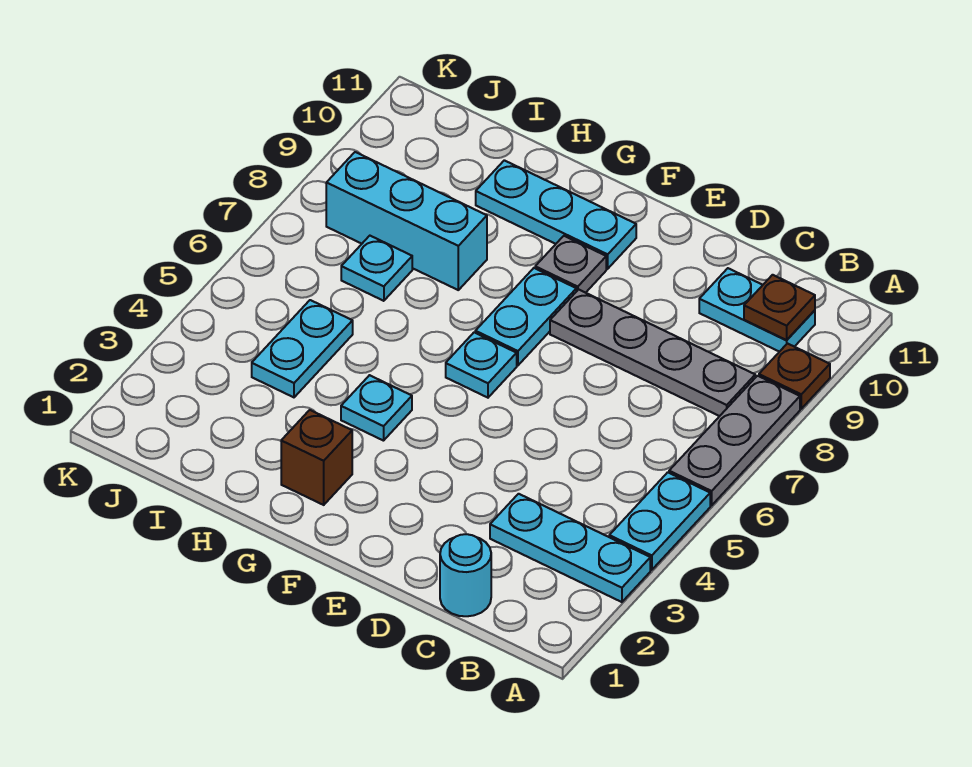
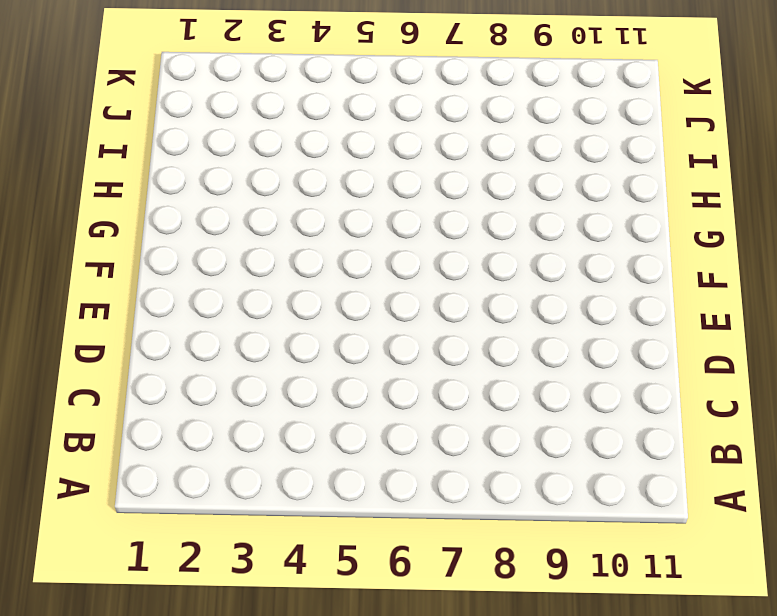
none -> cyan 1x3 plate [490,494,650,602]
none -> cyan 1x2 plate [609,472,710,570]
none -> grey 1x3 plate [669,376,800,505]

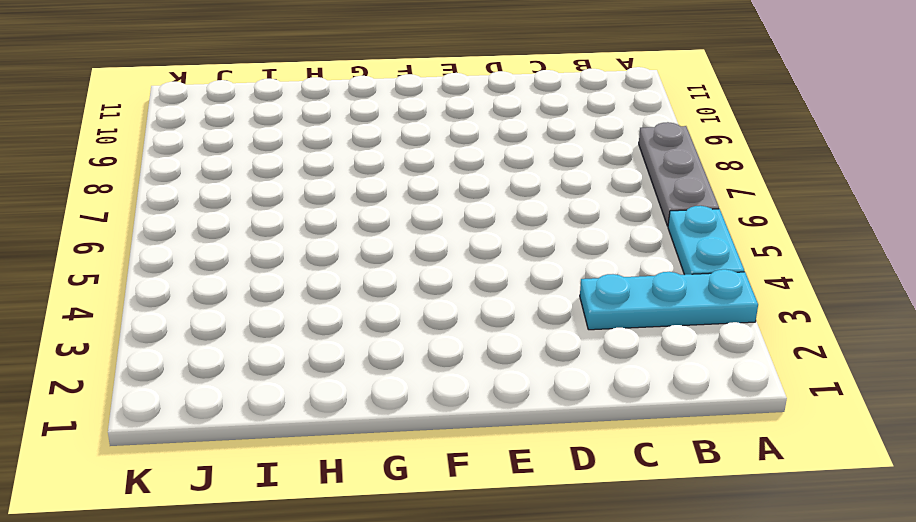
none -> brown 1x1 plate [759,344,830,409]
none -> grey 1x4 plate [550,289,755,416]
none -> cyan 1x2 plate [699,268,815,352]

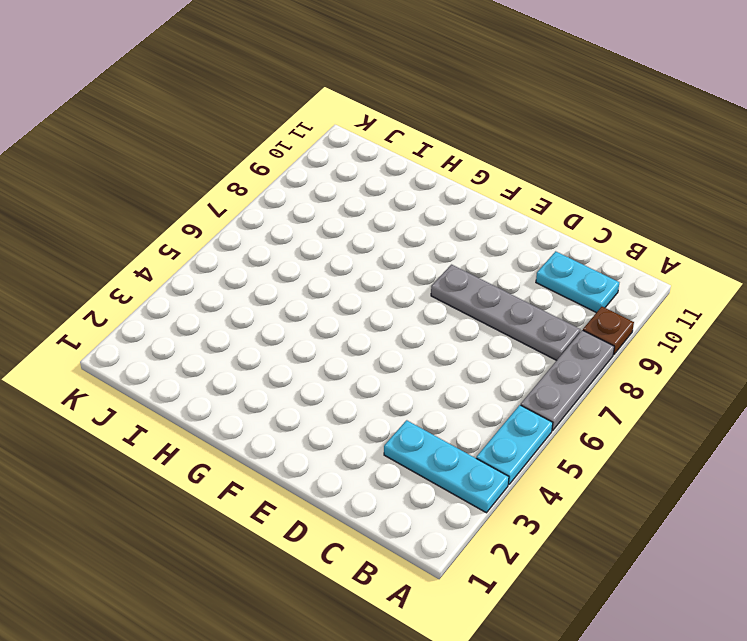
none -> cyan 1x1 round brick [440,534,491,616]
none -> cyan 1x1 plate [446,332,517,398]
none -> cyan 1x2 plate [475,268,576,365]

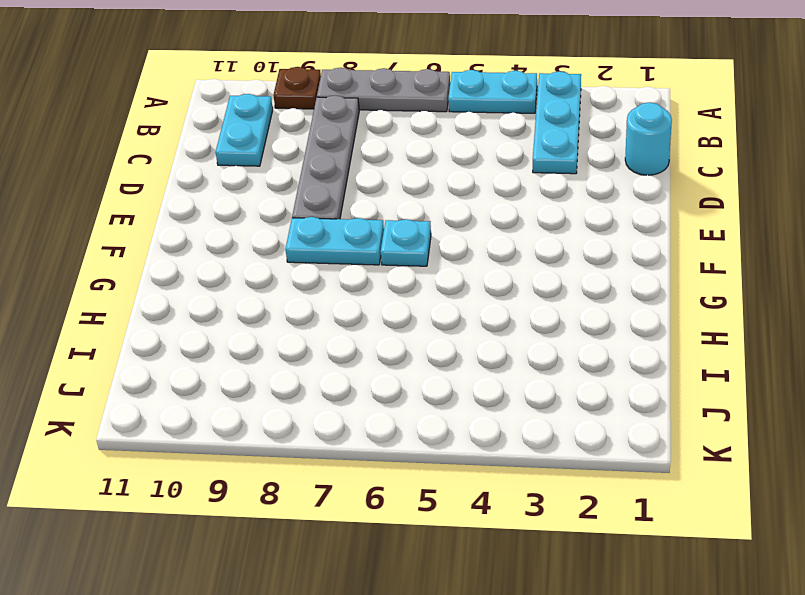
none -> grey 1x1 plate [535,236,606,293]
none -> cyan 1x3 plate [476,160,636,269]
none -> brown 1x1 brick [281,410,352,505]

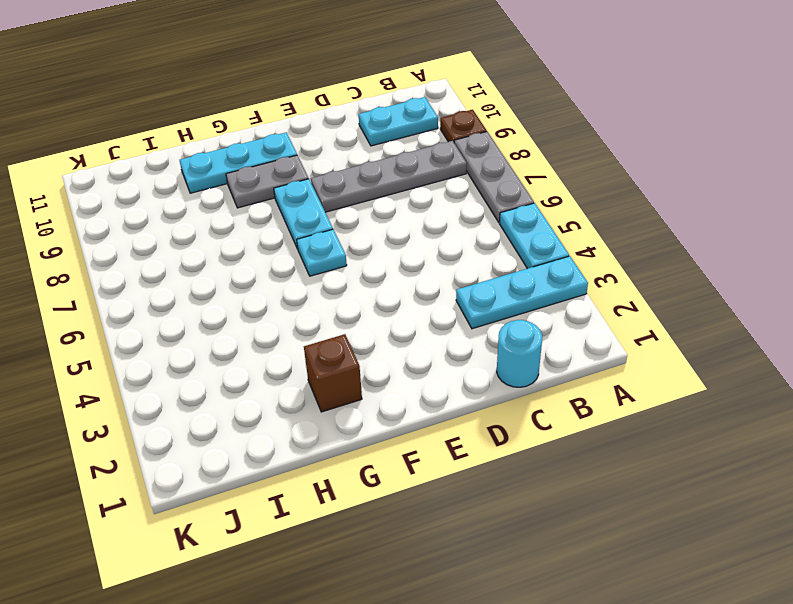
grey 1x2 plate [226,155,309,208] -> grey 1x1 plate [535,236,606,293]
none -> cyan 1x1 plate [341,375,412,441]
none -> cyan 1x3 brick [326,152,487,290]
none -> cyan 1x2 plate [252,300,353,397]

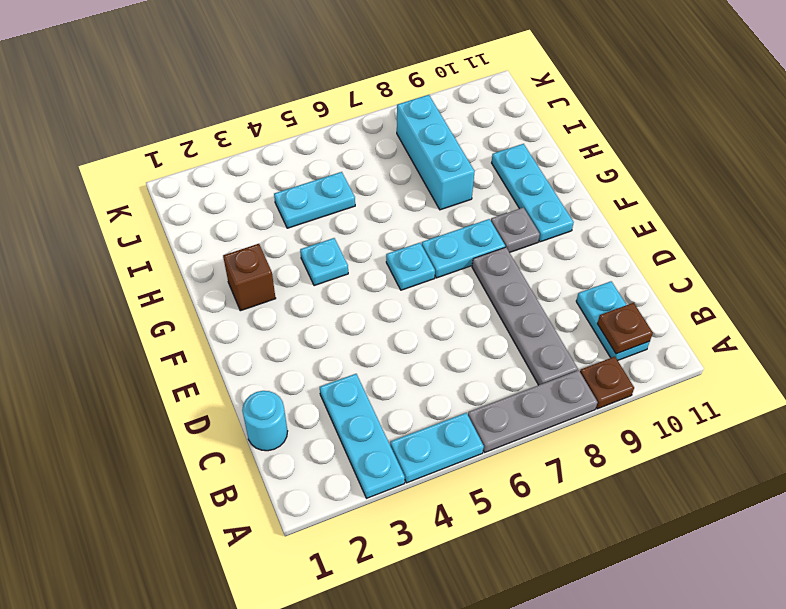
none -> cyan 1x1 plate [341,236,412,301]

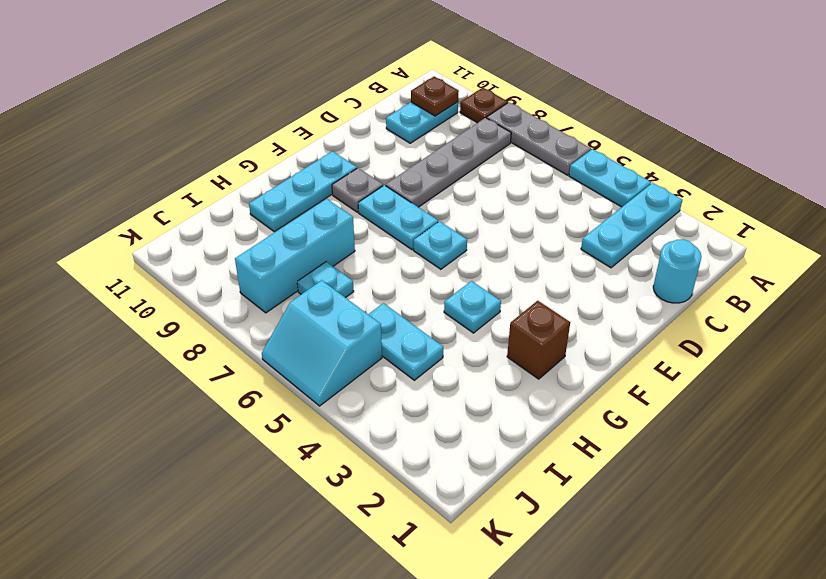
cyan 2x2 slope [262,280,382,406] -> none

